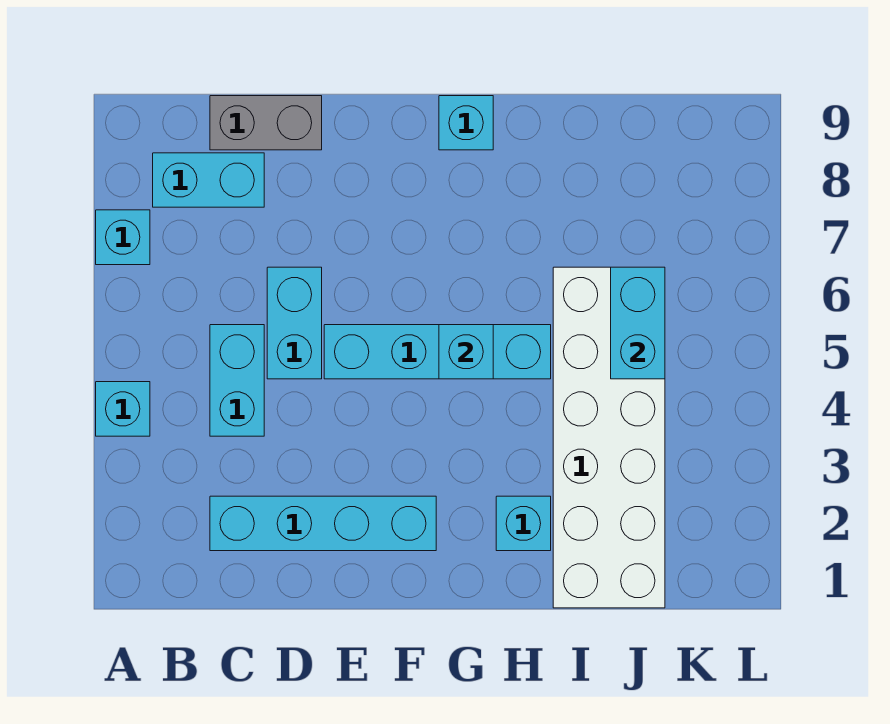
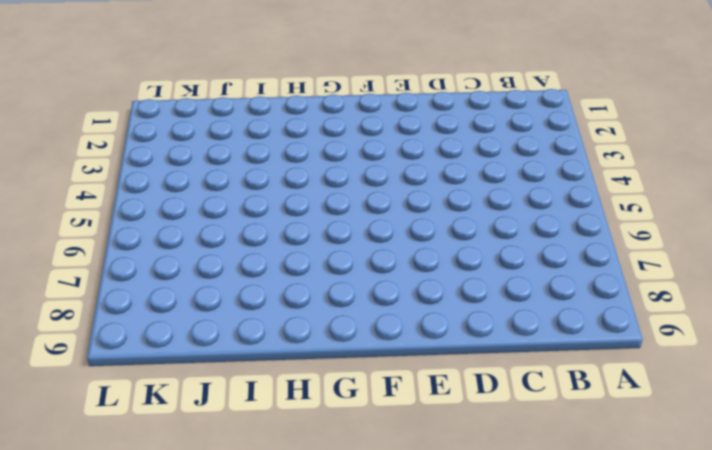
none -> cyan 1x1 brick [96,382,150,436]
none -> cyan 1x1 brick [96,210,150,265]
none -> cyan 1x2 brick [153,153,264,207]

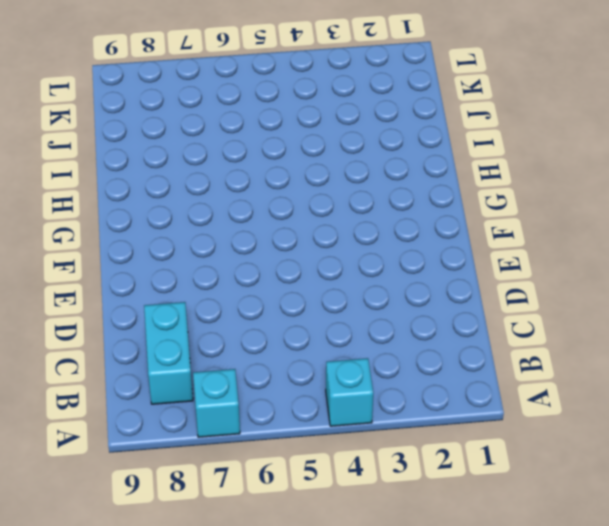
none -> cyan 1x4 brick [210,496,436,551]
none -> cyan 1x2 brick [210,325,264,436]
none -> grey 1x2 brick [210,96,322,150]

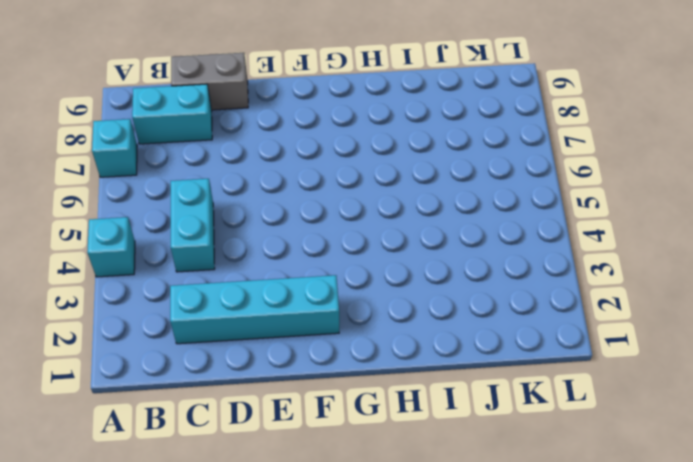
none -> cyan 1x2 brick [267,267,322,379]
none -> cyan 1x4 brick [324,325,551,379]
none -> cyan 1x1 brick [439,96,493,150]

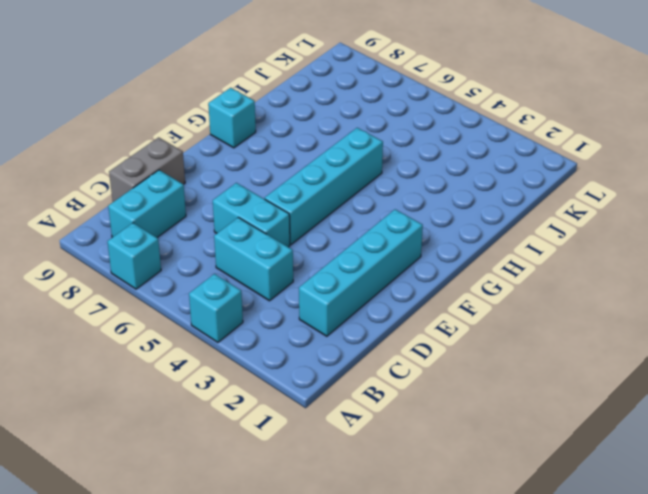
none -> cyan 1x1 brick [496,496,551,551]
none -> white 2x6 brick [553,267,665,608]
none -> cyan 1x1 brick [439,325,493,379]

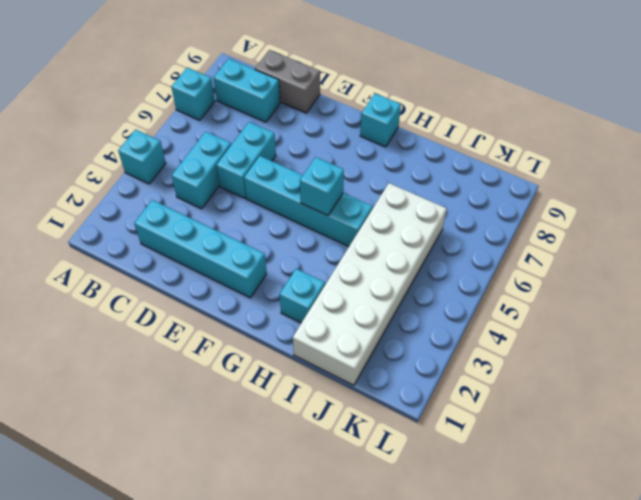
none -> cyan 1x2 brick [611,267,665,379]

